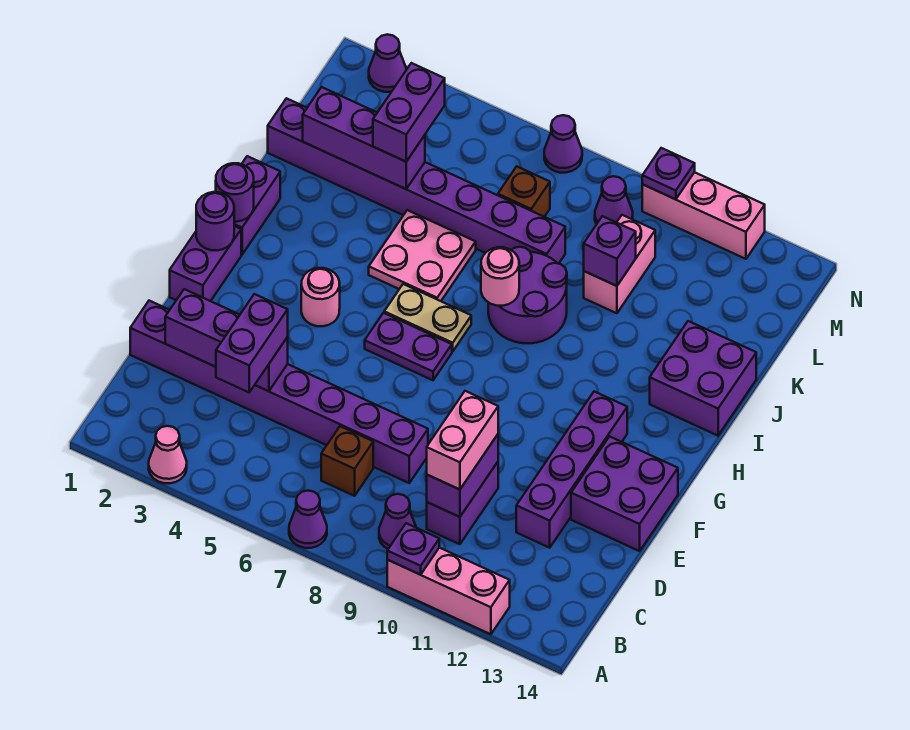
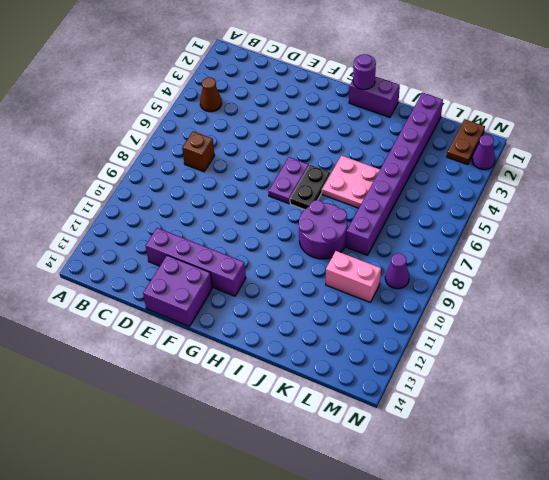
brown 1x1 cone [200,77,222,112] -> none
black 1x2 plate [290,165,330,210] -> tan 1x2 plate [384,284,471,351]
brown 1x2 plate [447,119,485,165] -> none
none -> pink 1x1 cone [149,426,187,483]
none -> purple 1x1 cone [289,491,327,548]
none -> pink 1x3 brick [387,548,510,634]
none -> purple 1x1 cone [379,494,416,549]

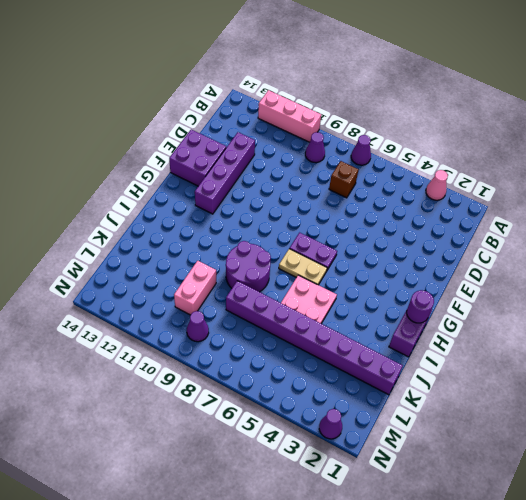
none -> purple 1x2 brick [427,462,498,544]
none -> purple 1x8 brick [130,301,428,483]
none -> purple 1x2 brick [170,226,241,301]
none -> pink 1x1 round brick [301,268,340,326]

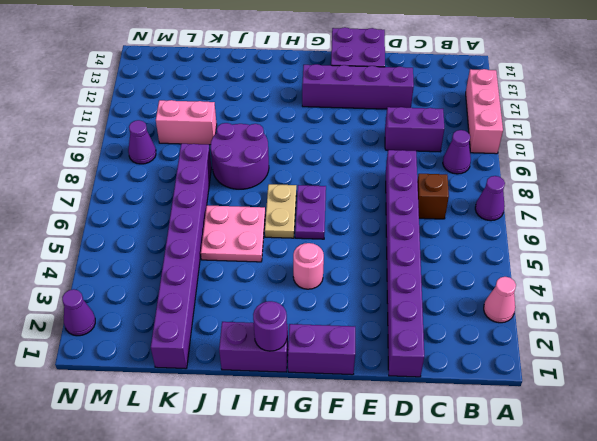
none -> purple 2x2 brick [650,321,756,436]
none -> brown 1x1 brick [498,166,550,217]
none -> purple 1x1 cone [544,115,582,173]
none -> pink 1x3 brick [642,172,765,259]

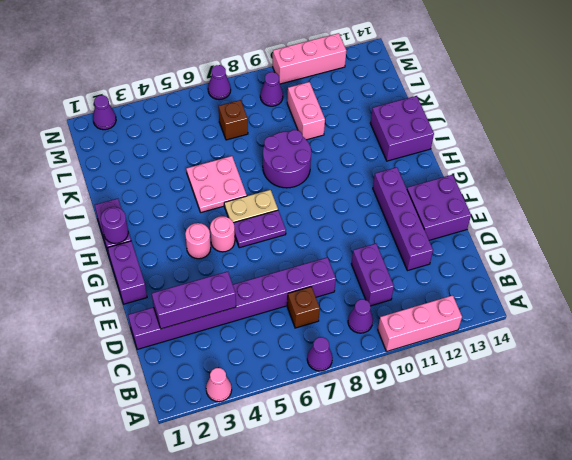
pink 1x1 round brick [210,216,235,252] -> pink 1x1 round brick moved to [481,247,519,306]
none -> purple 1x8 brick [268,98,565,264]
none -> purple 1x1 plate [387,523,439,575]
none -> purple 1x2 brick [427,435,498,517]
none -> purple 1x1 round brick [196,192,234,250]

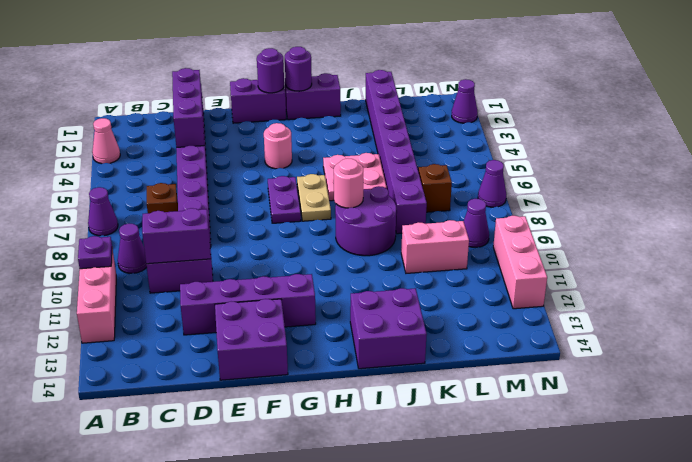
none -> purple 1x3 brick [303,87,425,189]
none -> purple 1x1 brick [584,216,636,286]
none -> purple 1x1 plate [642,148,695,199]
none -> purple 1x2 brick [216,294,288,392]

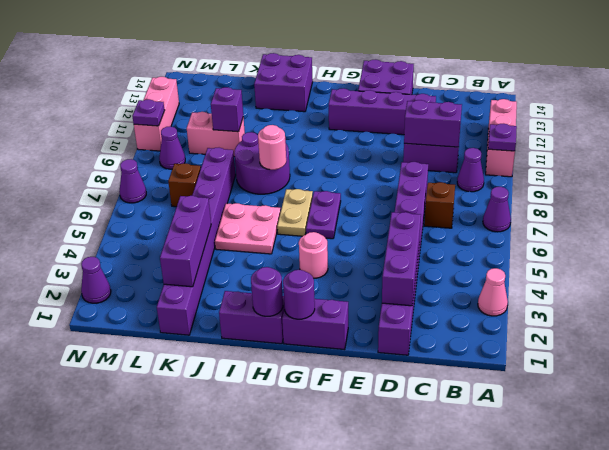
none -> purple 1x2 brick [216,294,288,392]
none -> pink 1x2 brick [427,391,498,490]
none -> purple 1x2 brick [373,63,445,162]

